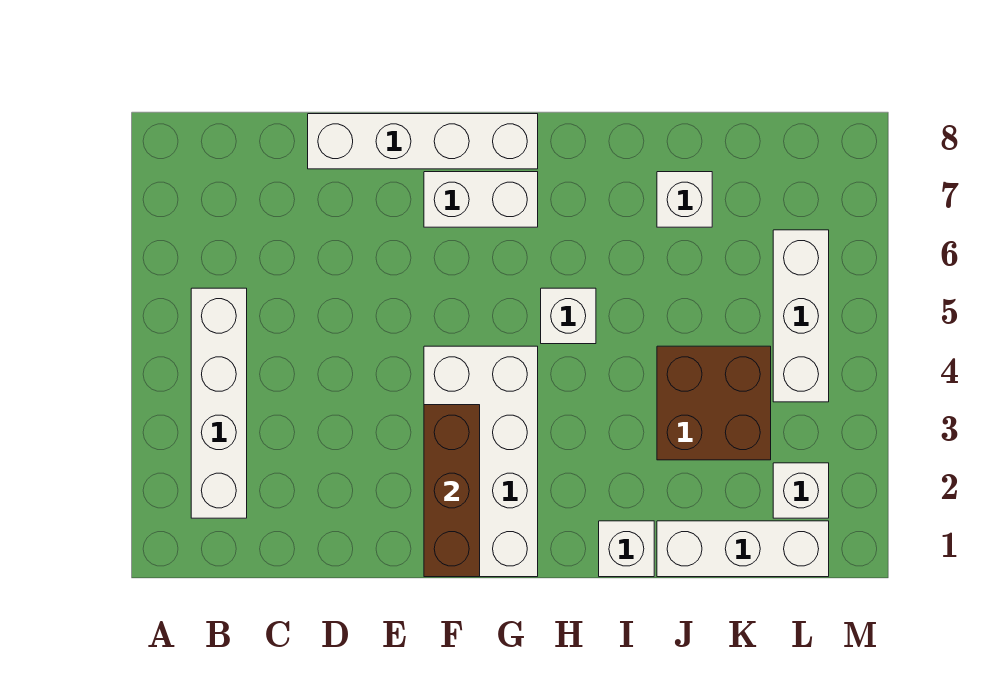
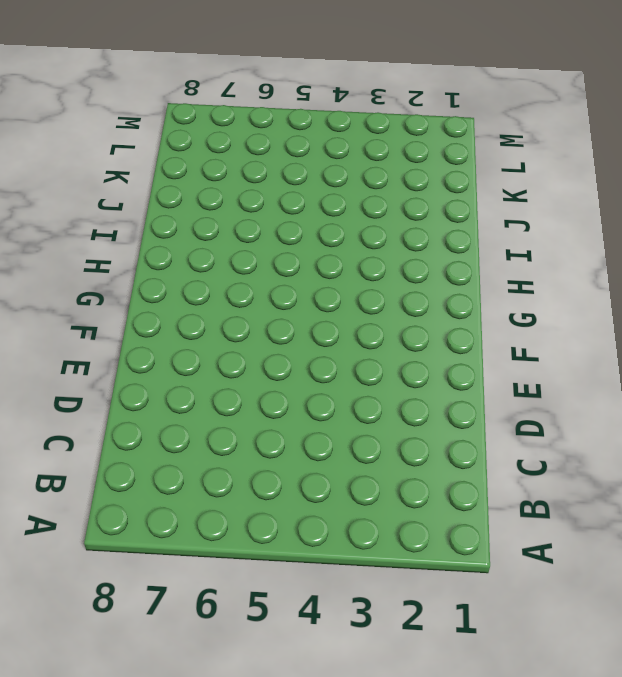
none -> white 1x4 brick [191,288,247,518]
none -> white 1x4 brick [308,114,538,169]
none -> white 2x4 brick [424,346,538,577]

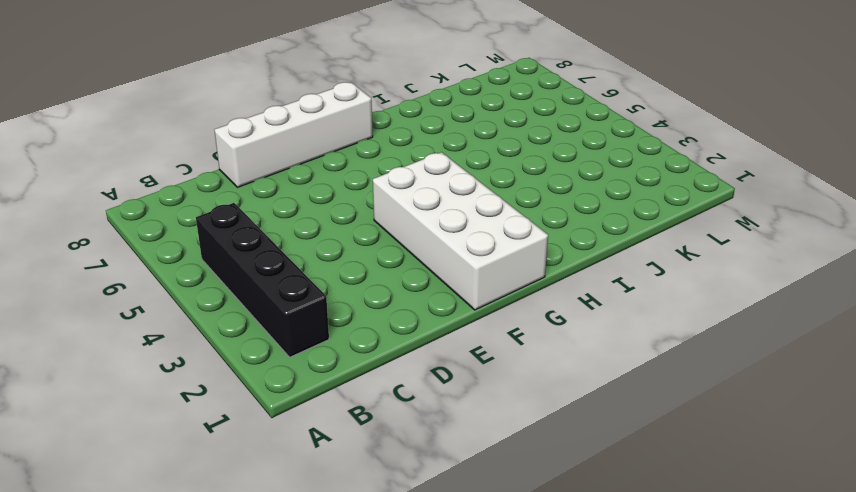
black 1x4 brick [196,203,329,357] -> white 1x4 brick [191,288,247,518]
none -> white 1x2 brick [424,172,538,227]
none -> white 1x1 brick [541,288,596,344]
none -> white 1x1 brick [599,521,654,577]

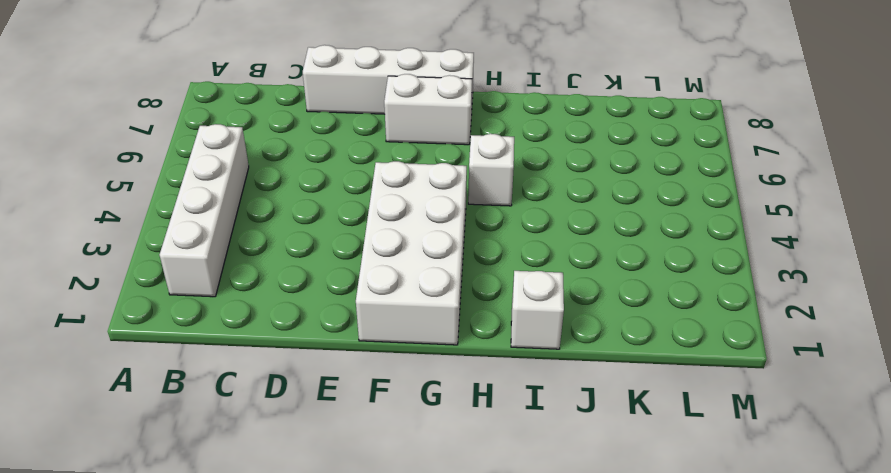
none -> white 1x3 brick [657,521,829,577]
none -> brown 2x2 brick [657,346,771,460]
none -> white 1x1 brick [657,172,712,227]

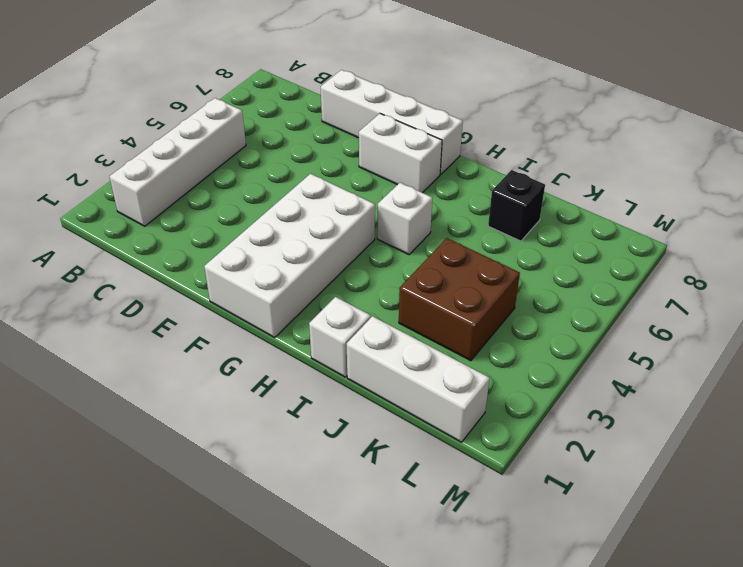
black 1x1 brick [488,170,545,241] -> white 1x1 brick [657,172,712,227]
none -> white 1x1 brick [773,463,829,518]
none -> white 1x3 brick [773,230,829,402]
none -> brown 1x3 brick [424,405,480,577]

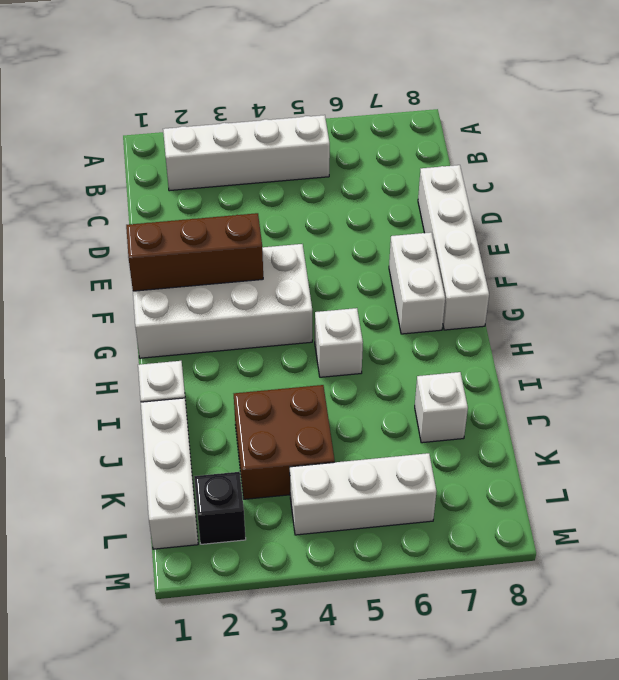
black 1x1 brick [194,472,246,544] -> white 1x1 brick [773,463,829,518]

